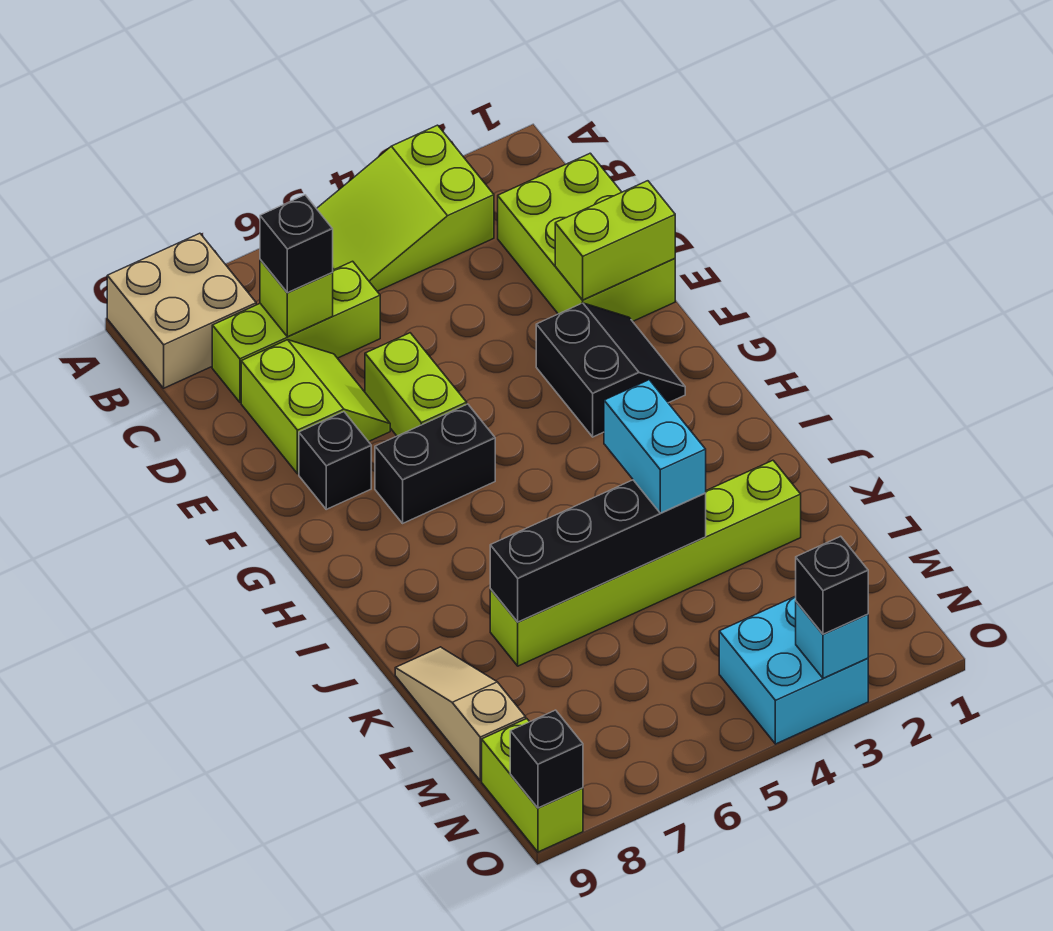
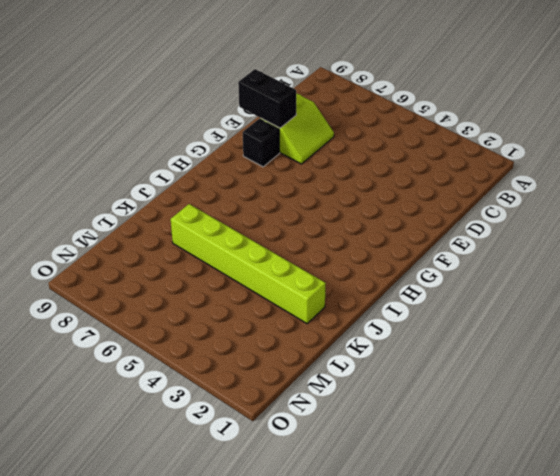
black 1x2 brick [238,69,297,128] -> black 1x2 brick moved to [375,404,495,523]
none -> lime 2x3 slope [317,125,494,291]
none -> tan 2x2 brick [107,233,256,388]
none -> lime 2x3 brick [498,153,675,321]

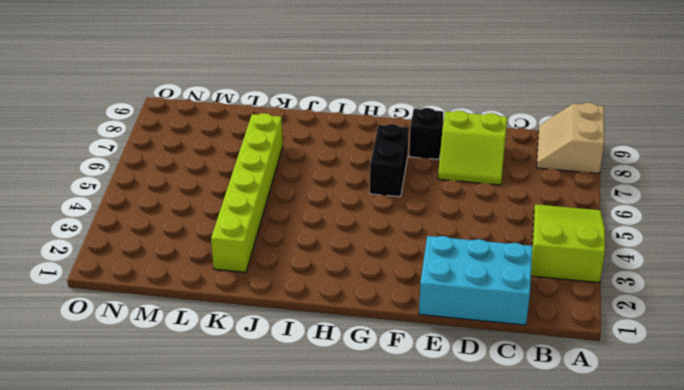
tan 2x2 slope [537,103,604,173] -> tan 2x2 brick [107,233,256,388]
cyan 2x3 brick [419,236,533,325] -> lime 2x3 brick [498,153,675,321]
none -> lime 1x3 brick [212,261,380,402]
none -> lime 1x2 brick [365,333,467,436]
none -> black 2x2 slope [536,303,685,437]

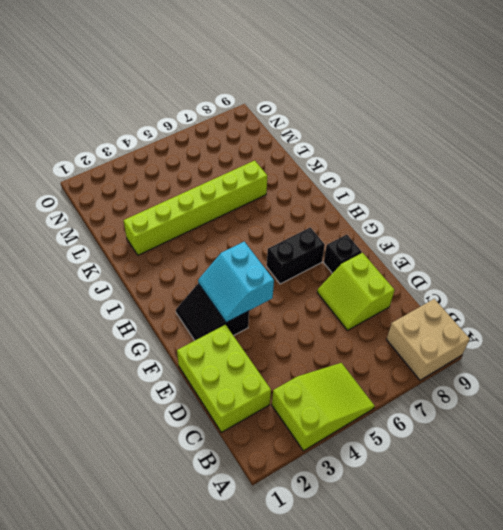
cyan 2x2 slope [198,242,274,323] -> none
none -> lime 1x3 brick [212,261,380,402]
none -> lime 1x2 brick [365,333,467,436]
none -> tan 1x3 slope [395,647,526,781]

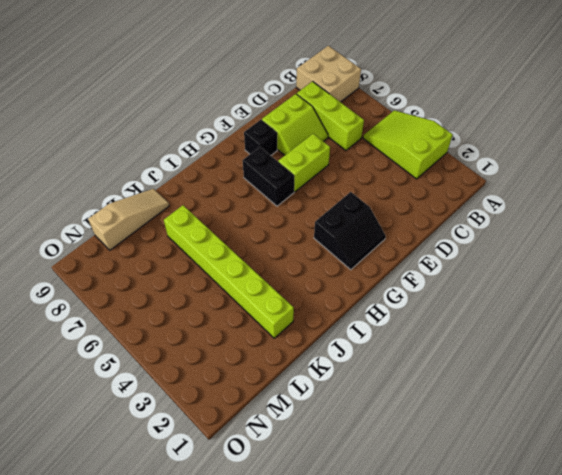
none -> lime 2x3 brick [498,153,675,321]
none -> cyan 2x2 brick [719,596,868,744]
none -> lime 1x2 brick [482,719,583,852]

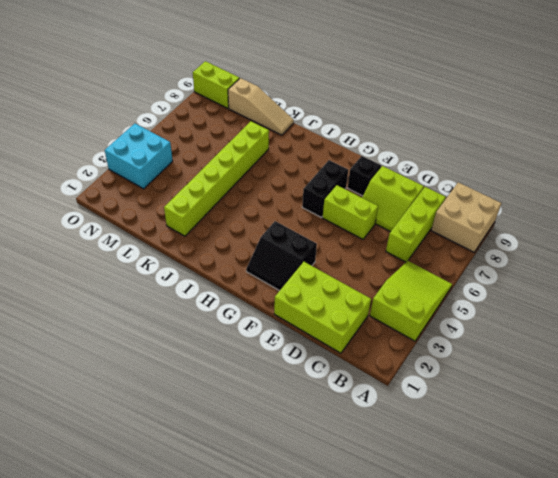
none -> lime 1x1 brick [260,260,333,337]
none -> lime 1x2 brick [555,181,675,300]
none -> black 1x4 brick [490,480,706,622]

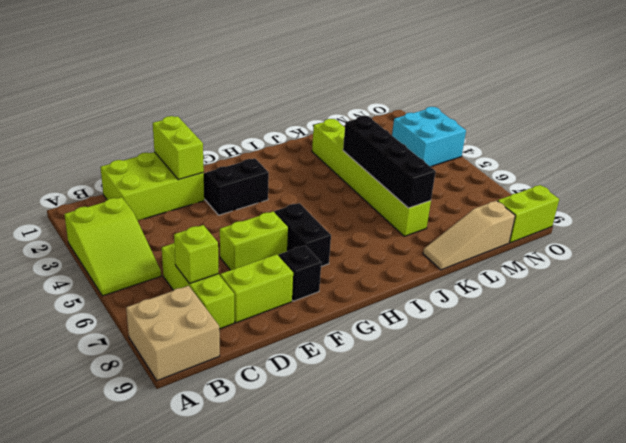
none -> cyan 1x1 brick [796,602,868,678]
none -> black 1x1 brick [510,710,583,808]
none -> black 1x1 brick [260,195,333,293]

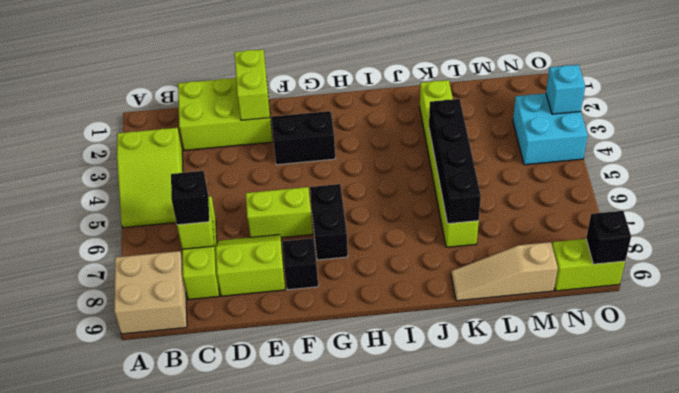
none -> cyan 1x2 brick [604,380,706,513]
none -> black 1x1 brick [796,536,868,634]

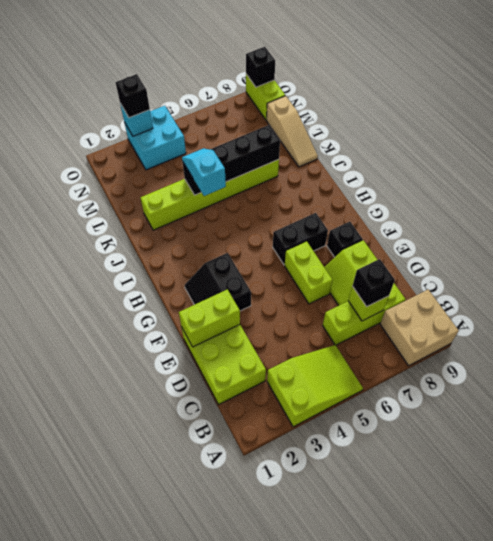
cyan 1x2 slope [182,148,226,196] -> cyan 1x2 brick [604,380,706,513]

